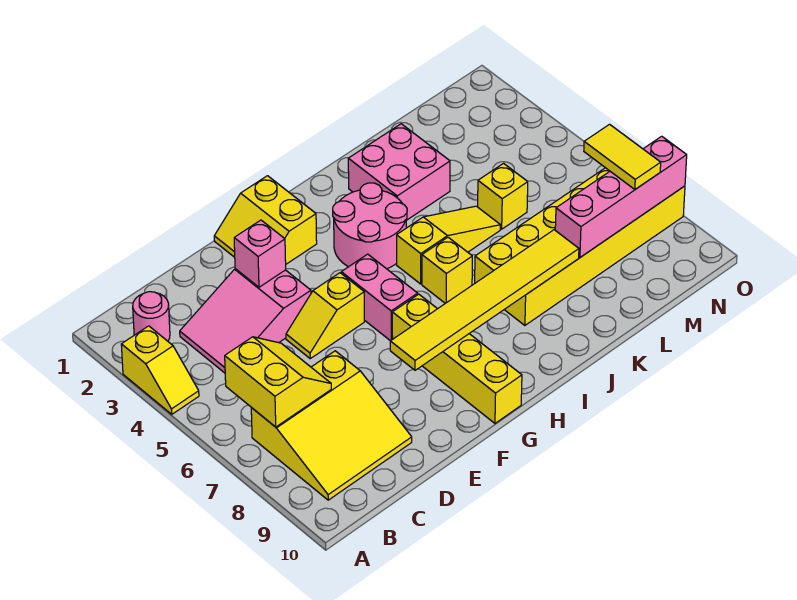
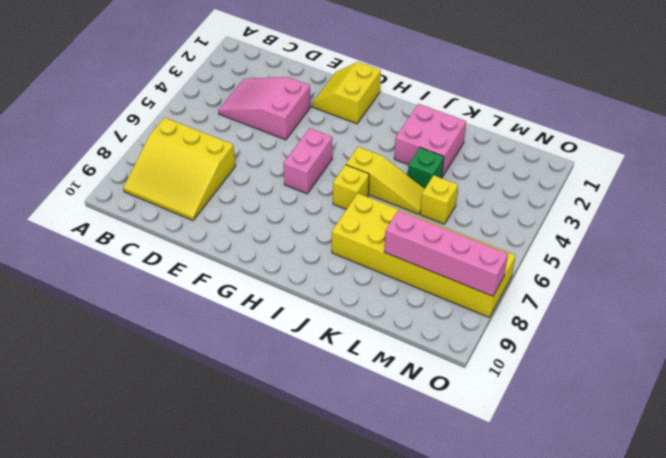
green 1x1 brick [408,148,444,188] -> none
none -> yellow 1x2 slope [121,326,199,414]
none -> pink 1x1 round brick [133,292,170,341]
none -> yellow 1x2 slope [286,273,364,358]

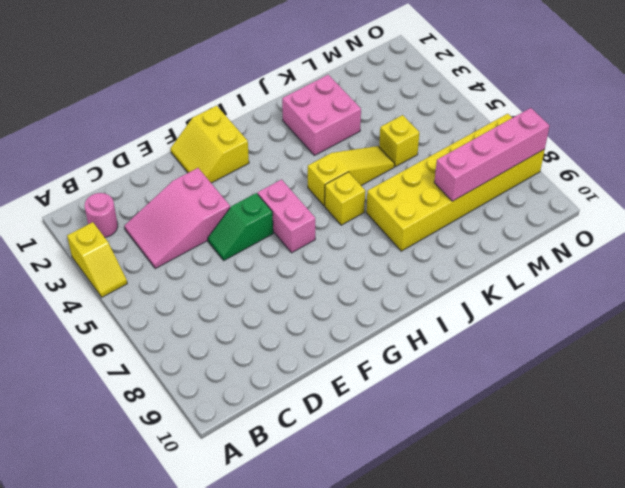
green 1x2 slope [208,193,273,260] -> yellow 1x2 slope [286,273,364,358]
none -> yellow 3x3 slope [251,351,412,500]
none -> yellow 1x4 brick [392,294,522,423]
none -> pink 2x2 round brick [333,183,407,269]

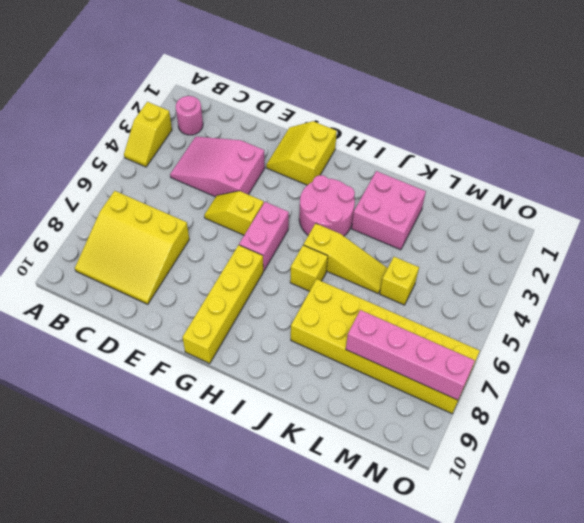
none -> yellow 2x2 slope [225,337,331,427]
none -> pink 1x1 brick [234,220,286,287]
none -> yellow 1x6 tile [390,230,579,370]

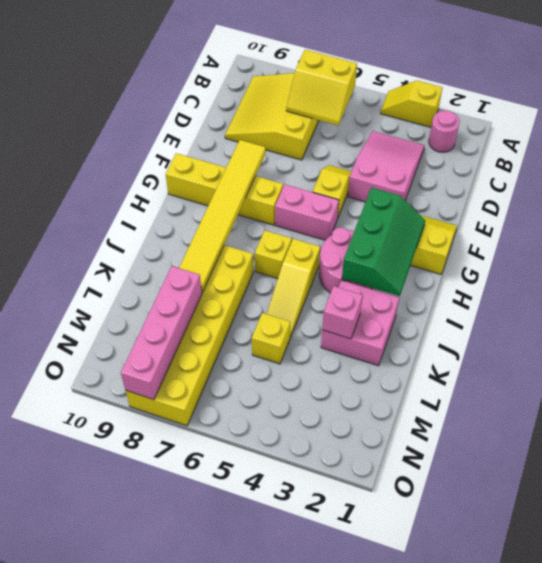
green 2x3 slope [342,187,425,296] -> none
pink 1x1 brick [322,286,363,339] -> pink 1x1 brick moved to [234,220,286,287]
none -> yellow 1x2 tile [584,124,661,189]

